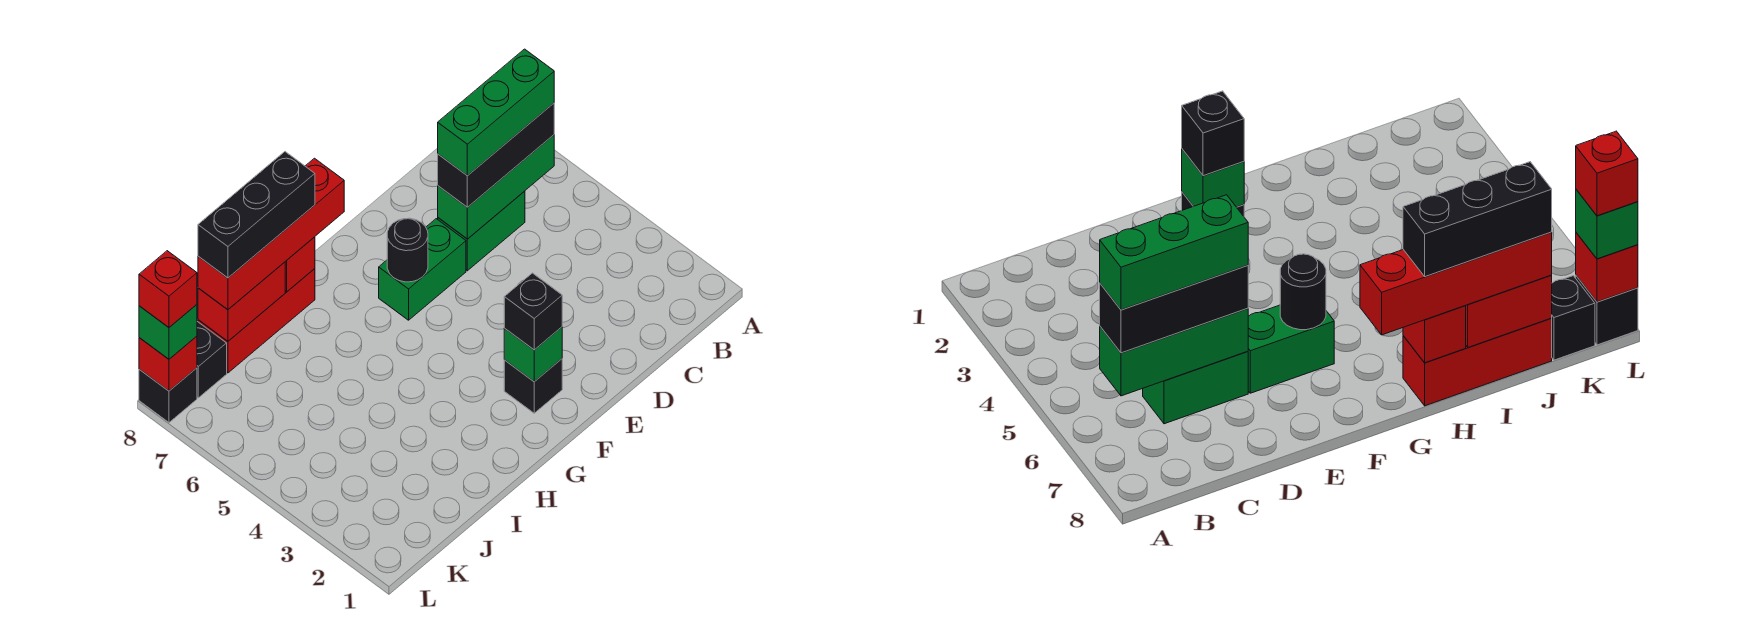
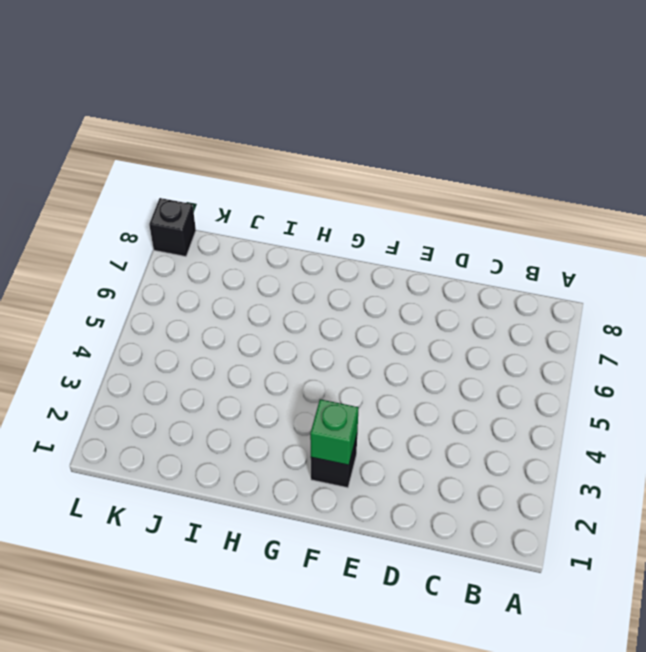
none -> green 1x2 brick [438,191,525,271]
none -> green 1x2 brick [379,219,466,320]
none -> red 1x3 brick [198,269,315,373]

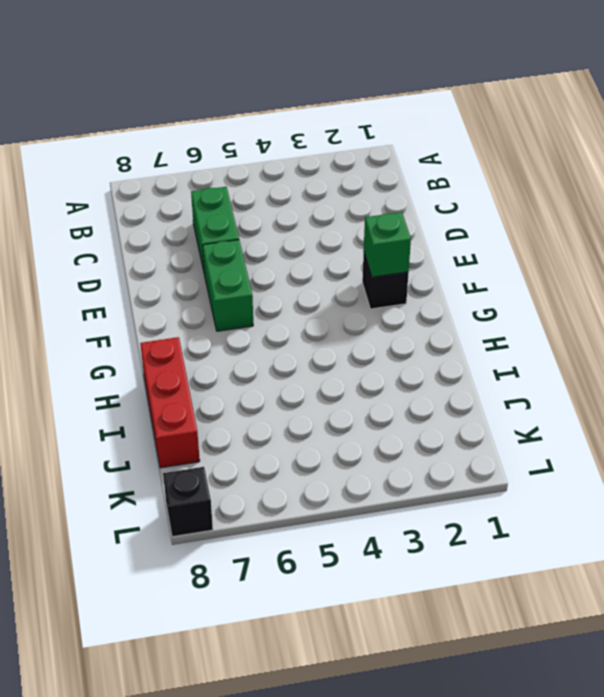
none -> black 1x1 brick [197,322,227,398]
none -> green 1x3 brick [438,135,554,239]
none -> black 1x1 round brick [387,218,428,282]

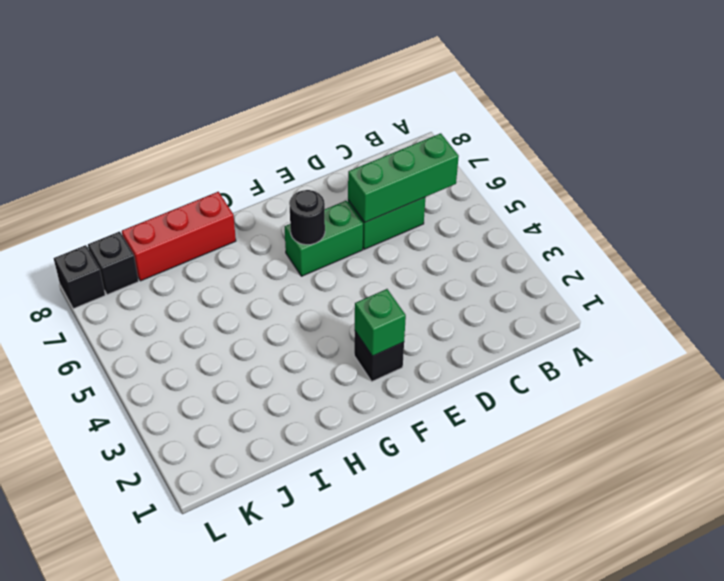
none -> red 1x1 brick [285,237,315,292]
none -> red 1x2 brick [198,262,285,341]
none -> red 1x1 brick [139,336,197,391]

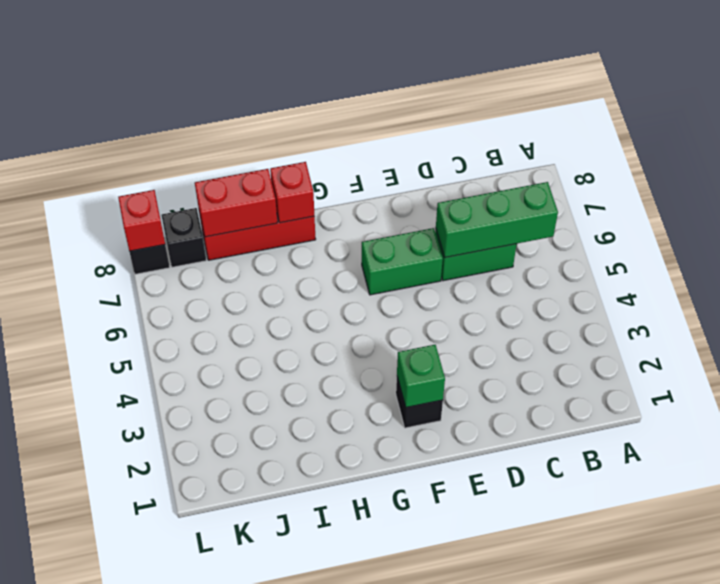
none -> black 1x1 round brick [387,218,428,282]
none -> black 1x3 brick [438,103,554,207]
none -> black 1x1 brick [504,273,562,350]

